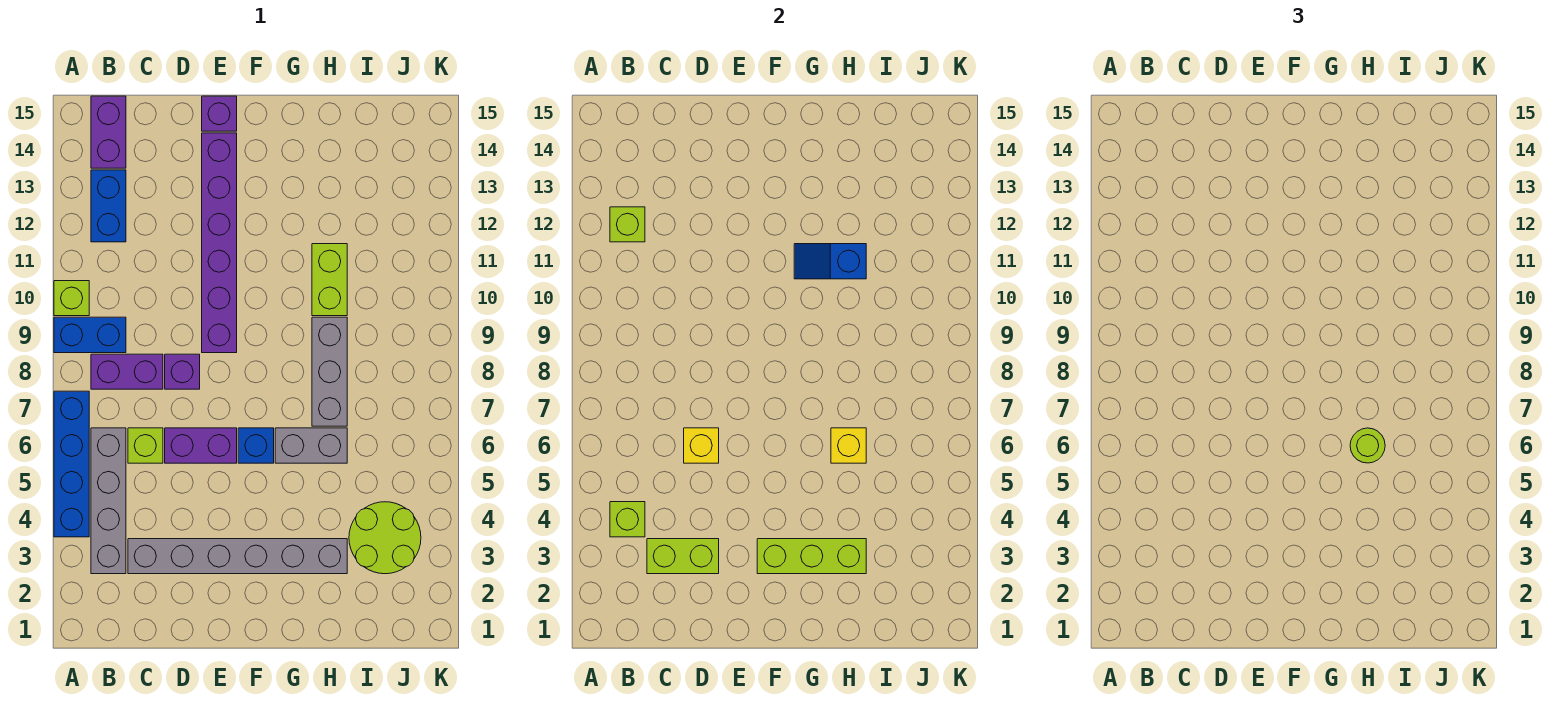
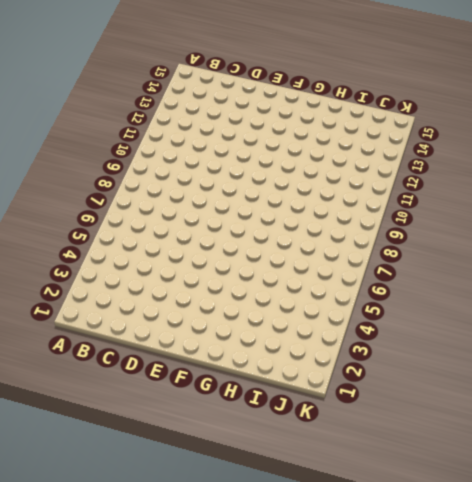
none -> blue 1x4 brick [54,391,89,537]
none -> blue 1x2 brick [54,317,126,353]
none -> lime 1x1 brick [54,281,89,316]

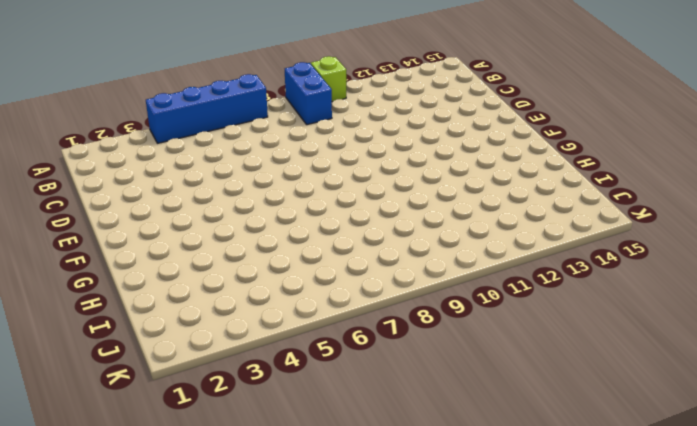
none -> grey 1x4 brick [91,428,126,574]
none -> purple 1x2 brick [91,354,163,389]
none -> blue 1x2 brick [91,170,126,242]

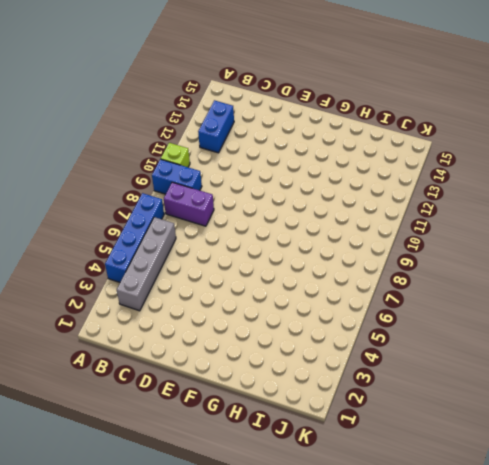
none -> purple 1x2 brick [91,96,126,168]
none -> grey 1x6 brick [128,539,347,574]
none -> lime 1x1 brick [128,428,163,463]

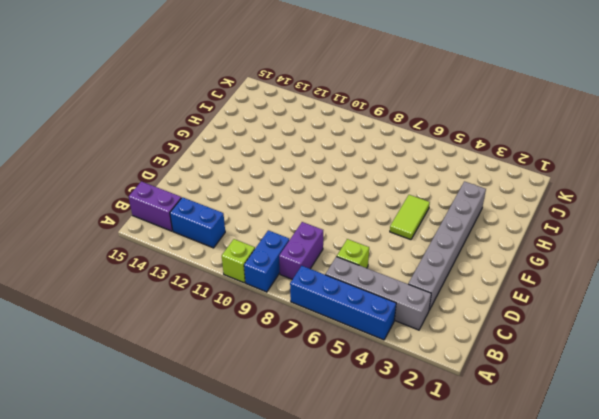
lime 1x2 tile [390,195,430,240] -> none
none -> purple 1x2 brick [165,428,237,463]
none -> purple 1x1 brick [165,354,200,389]
none -> purple 1x6 brick [202,133,237,353]

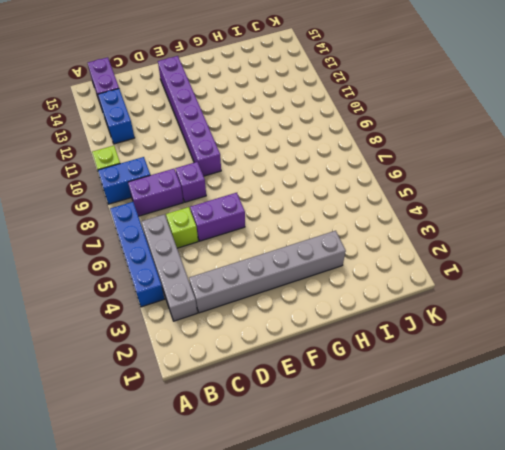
none -> purple 1x1 brick [202,96,237,131]
none -> blue 1x1 brick [238,428,274,463]
none -> grey 1x2 brick [275,428,347,463]

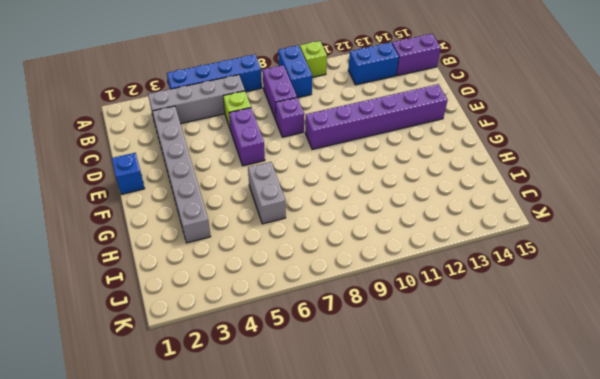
blue 1x1 brick [112,153,145,194] -> blue 1x1 brick moved to [238,428,274,463]
none -> purple 1x1 brick [202,96,237,131]
none -> grey 1x3 brick [312,317,347,426]
none -> lime 1x2 brick [312,244,347,316]

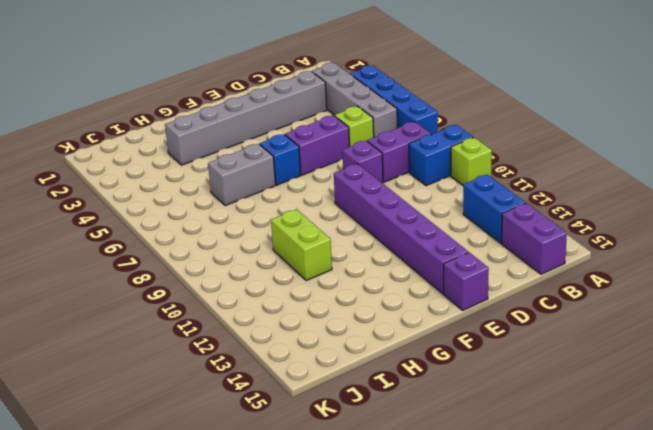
none -> grey 1x3 brick [312,317,347,426]
none -> lime 2x2 round brick [349,502,421,574]
none -> lime 1x1 brick [610,502,645,537]

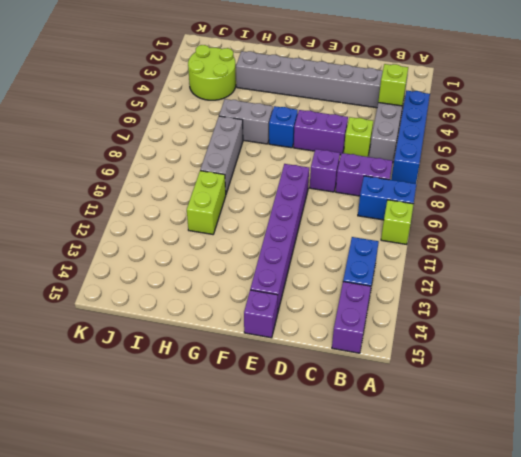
none -> lime 1x1 brick [610,207,645,242]
none -> lime 1x2 brick [647,539,719,574]
none -> yellow 1x1 brick [684,428,719,463]

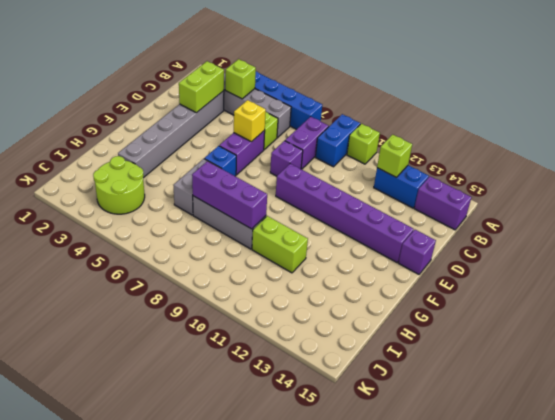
purple 1x3 brick [192,161,267,229] -> none
none -> lime 1x3 brick [757,539,866,574]
none -> blue 1x2 slope [794,244,866,279]
none -> yellow 1x1 brick [831,428,866,463]

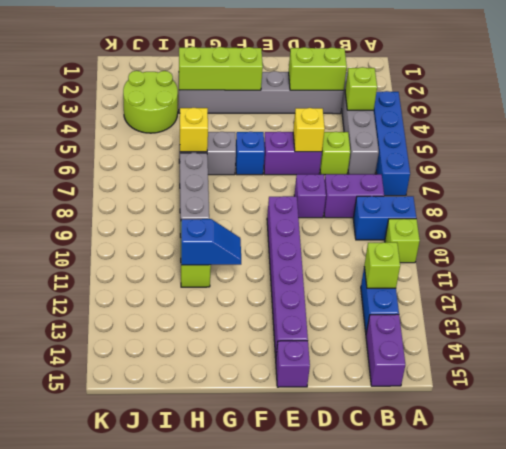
none -> lime 1x1 round brick [1350,428,1385,463]

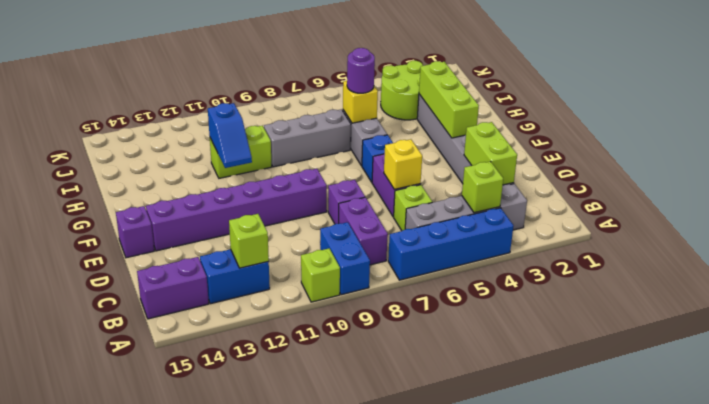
purple 1x1 round brick [347,48,375,93] -> lime 1x1 round brick [1350,428,1385,463]

